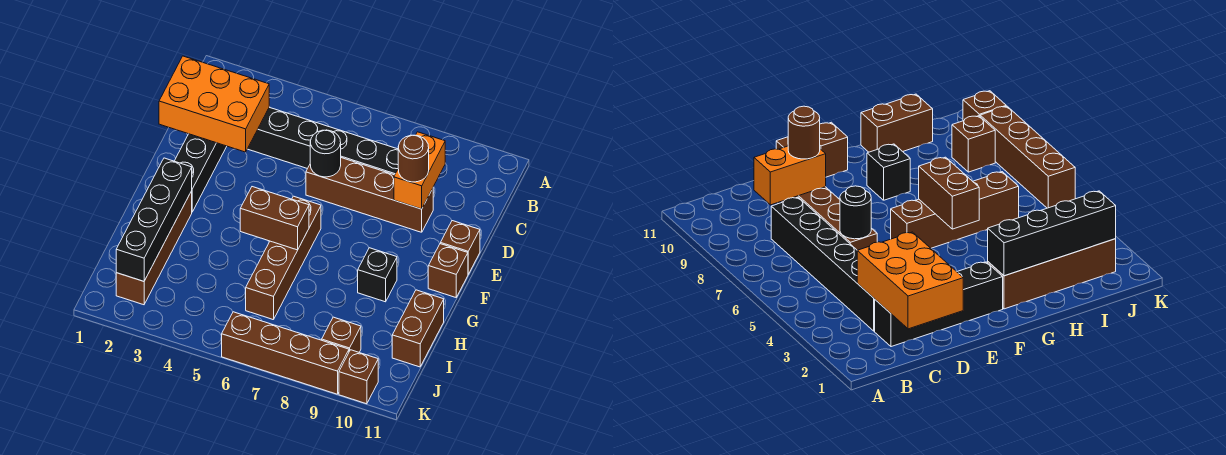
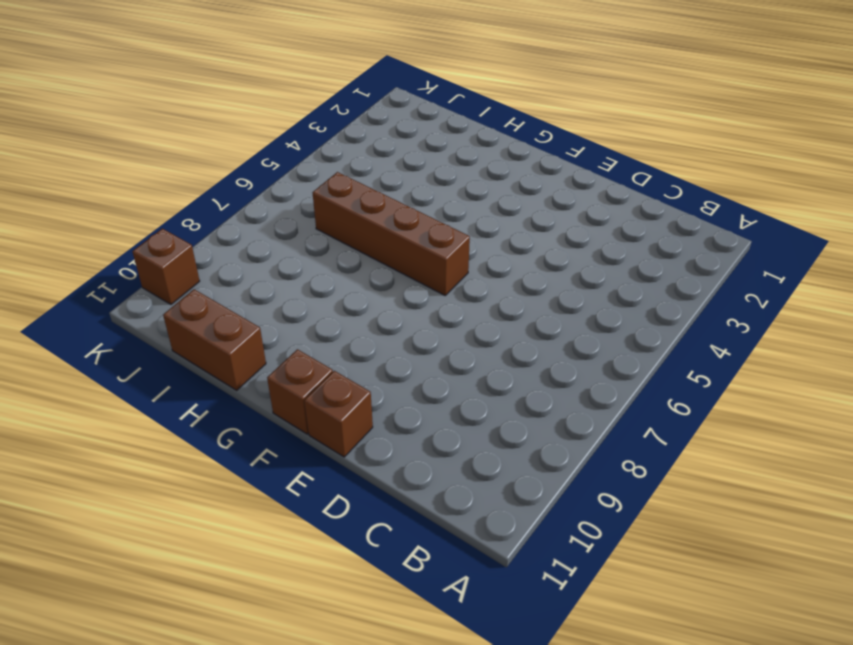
none -> black 1x4 brick [175,134,227,212]
none -> black 1x6 brick [248,107,398,175]
none -> brown 1x4 brick [306,158,433,232]

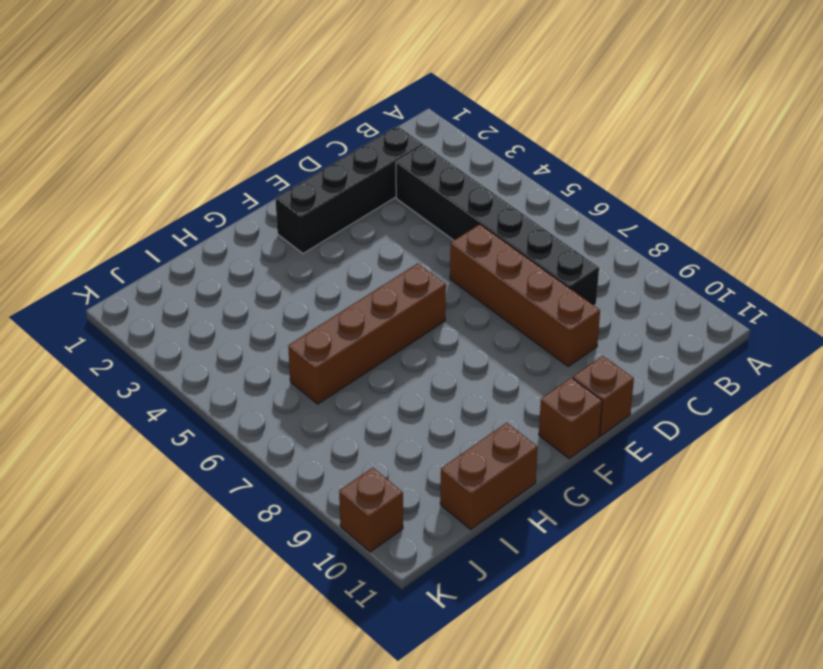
none -> brown 1x4 brick [116,191,192,305]
none -> black 1x1 brick [358,248,397,302]
none -> brown 1x1 brick [322,317,361,352]

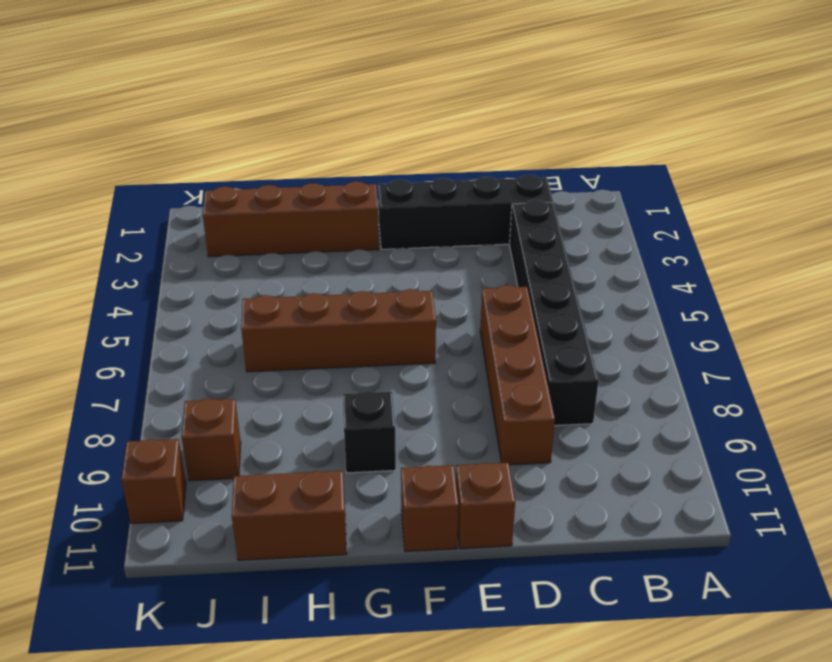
none -> brown 1x4 brick [222,312,349,394]
none -> orange 2x3 brick [159,56,269,152]
none -> orange 1x2 brick [394,132,445,209]

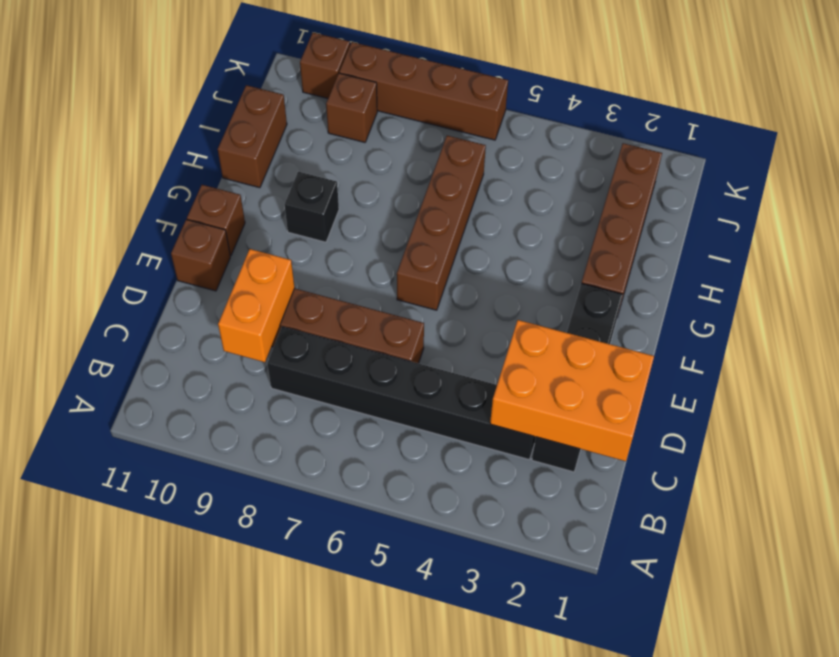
none -> black 1x1 round brick [310,130,341,177]
none -> black 1x4 brick [116,158,192,281]
none -> brown 1x2 brick [240,187,309,250]

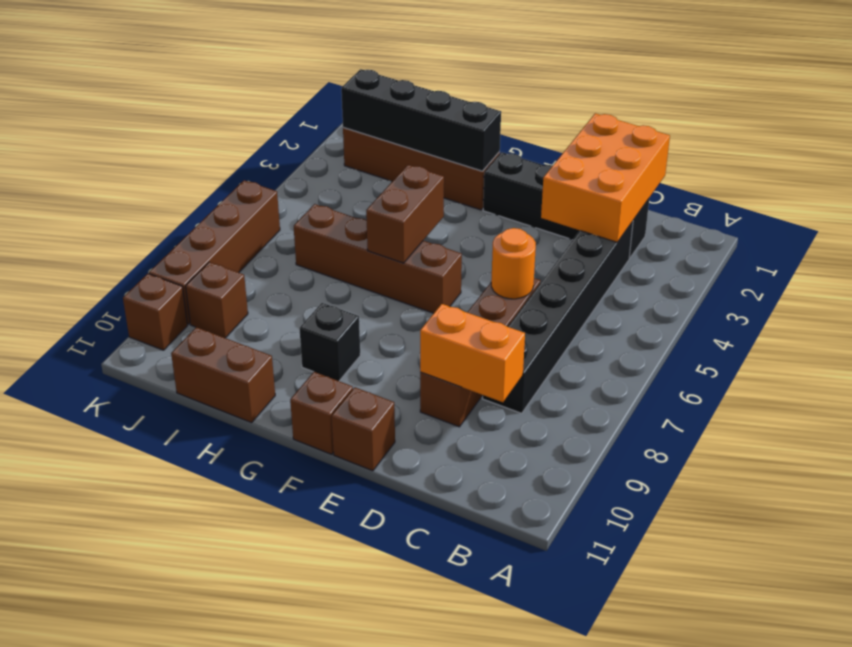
orange 1x1 round brick [491,228,536,299] -> black 1x1 round brick [310,130,341,177]
none -> brown 1x1 round brick [398,135,429,182]

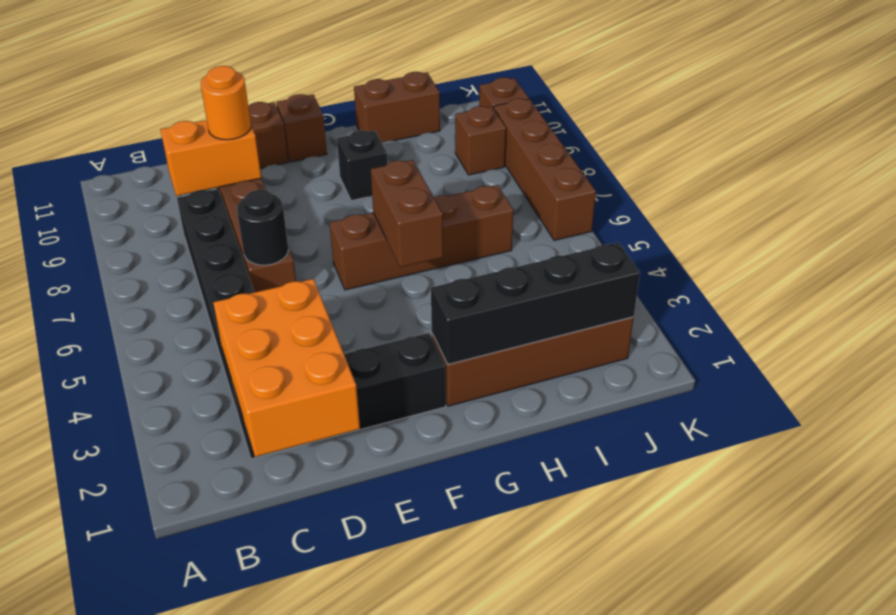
orange 1x1 round brick [201,66,251,140] -> brown 1x1 round brick [398,135,429,182]

